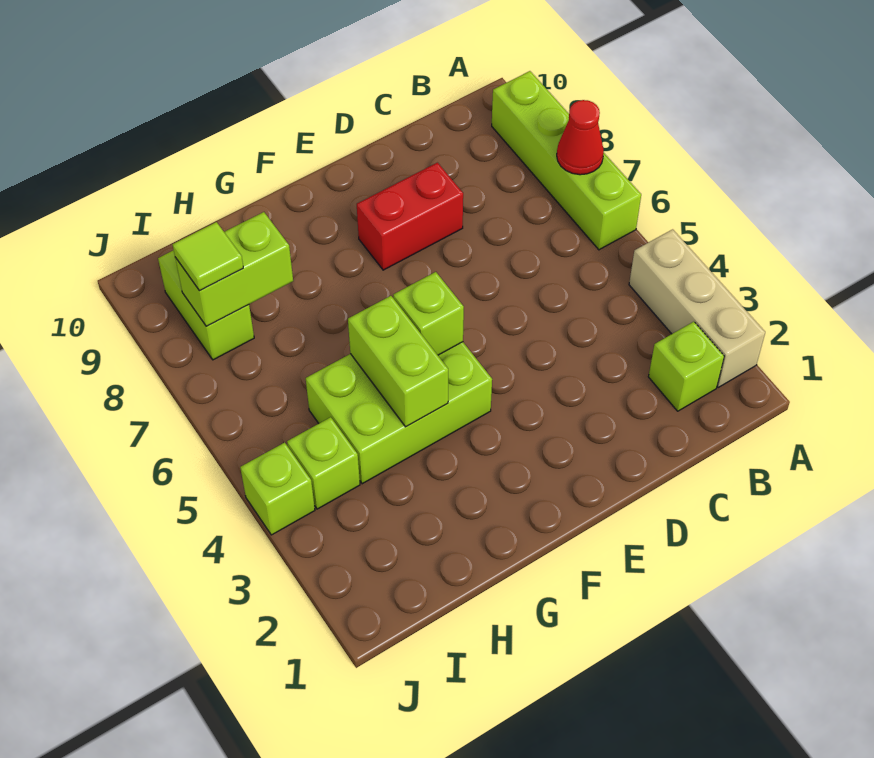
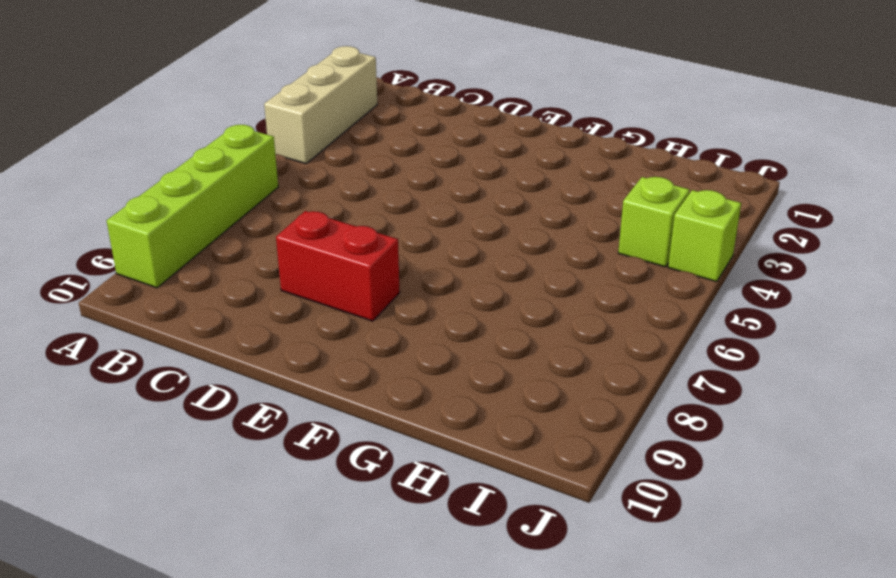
none -> lime 1x1 brick [648,322,724,411]
none -> lime 2x3 brick [306,342,492,484]
none -> lime 1x2 brick [158,250,254,360]

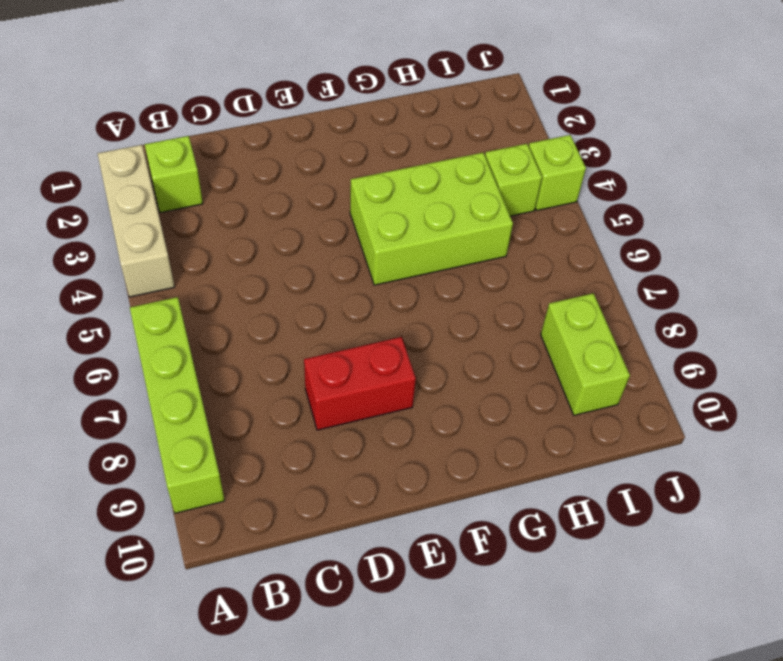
none -> red 1x1 cone [557,100,604,175]
none -> lime 1x1 brick [393,272,464,355]
none -> lime 1x2 brick [348,296,448,427]

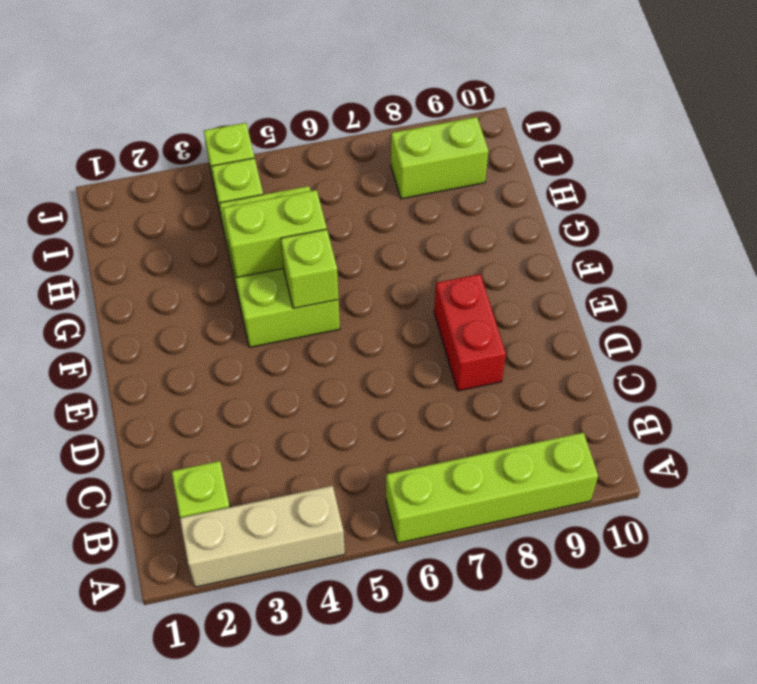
none -> red 1x1 cone [557,100,604,175]
none -> lime 1x2 brick [175,212,293,326]
none -> lime 1x1 tile [173,222,243,291]

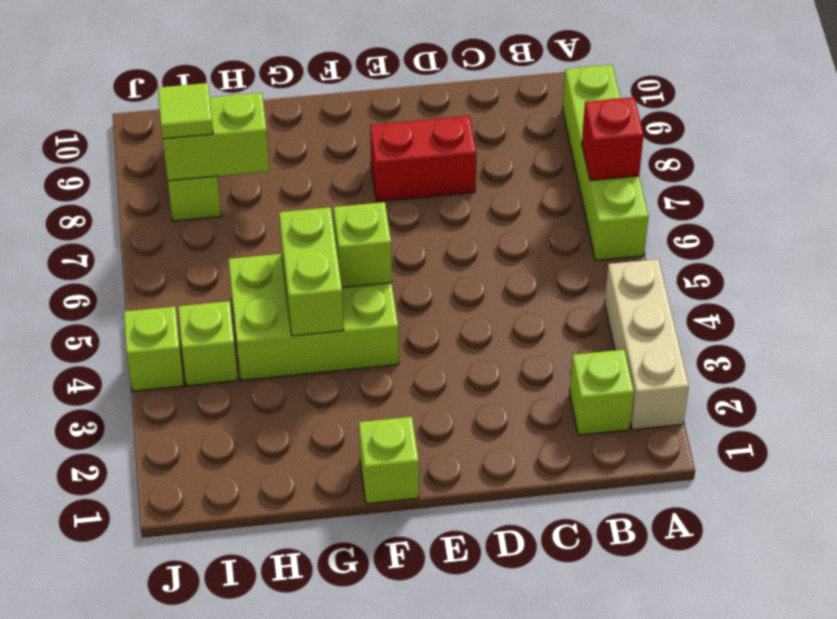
red 1x1 brick [582,97,644,181] -> red 1x1 cone [557,100,604,175]
lime 1x1 brick [359,417,419,504] -> none

